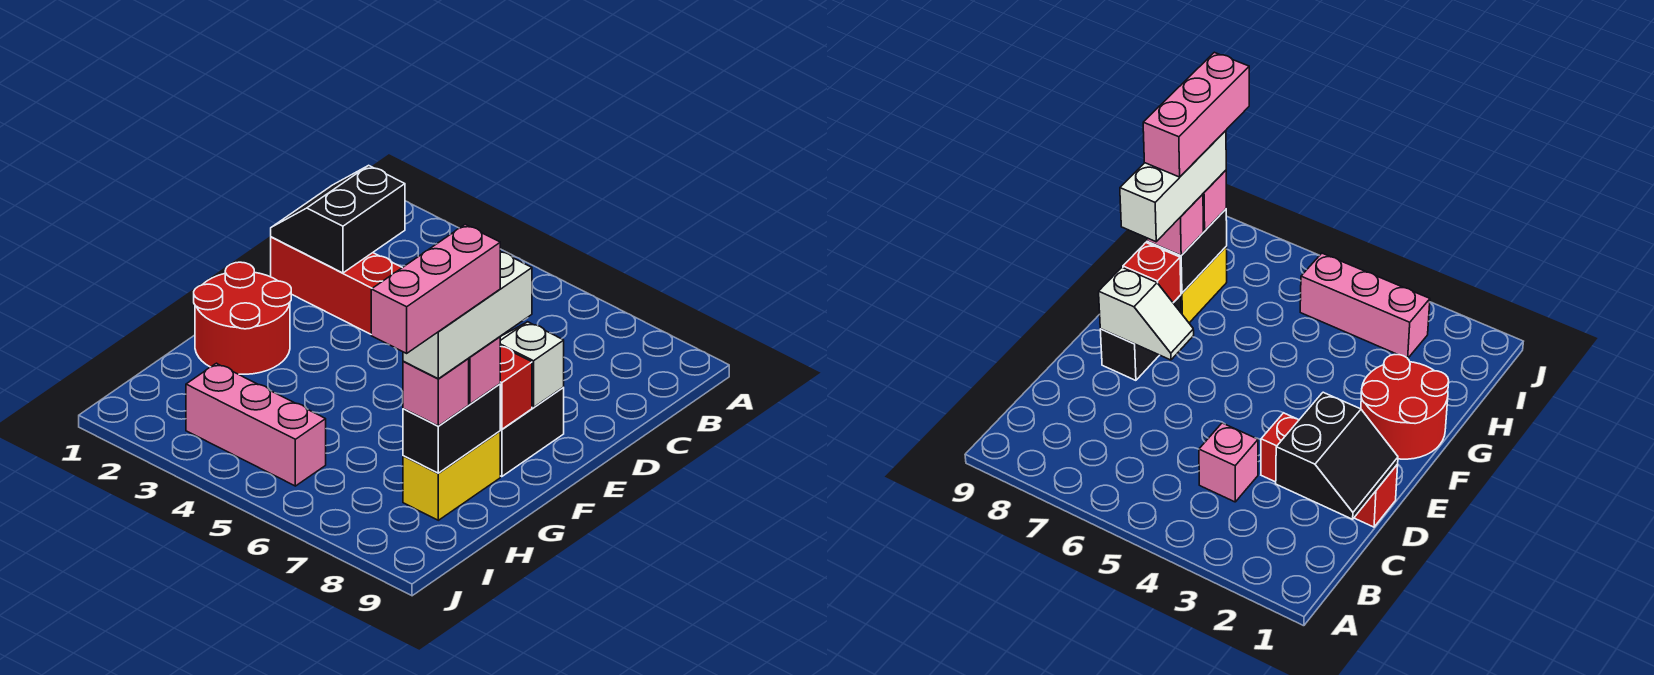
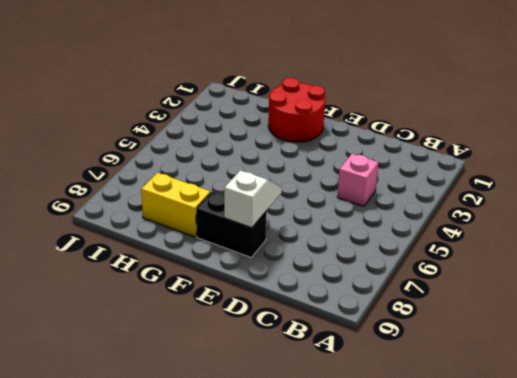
none -> red 1x3 brick [271,237,402,334]
none -> pink 1x3 brick [186,363,326,486]
none -> black 2x2 slope [271,165,405,273]

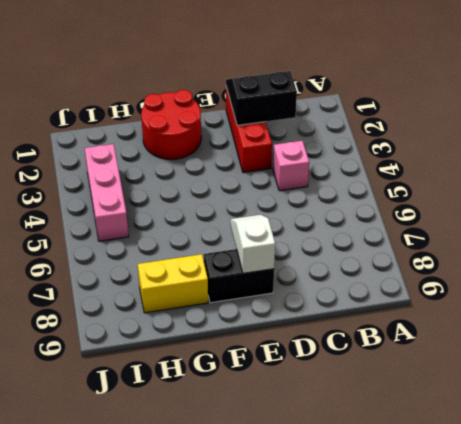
none -> red 1x1 brick [500,346,532,429]
none -> black 1x2 brick [403,384,500,473]
none -> pink 1x1 brick [468,337,500,404]

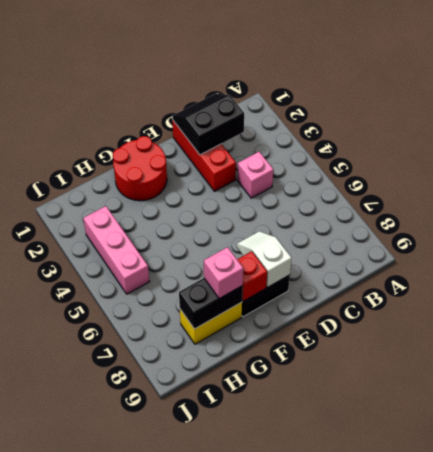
none -> pink 1x1 brick [403,359,469,426]
none -> white 1x3 brick [403,252,532,379]
none -> pink 1x3 brick [371,225,500,353]

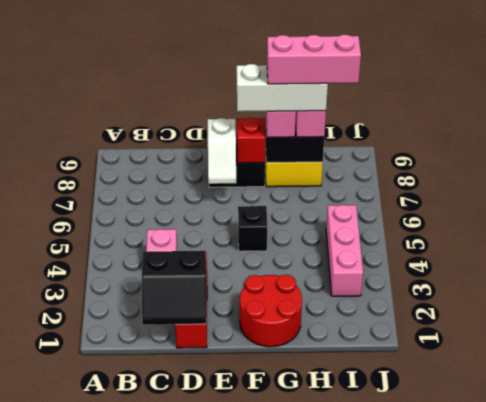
black 1x1 brick [238,206,267,251] -> none

